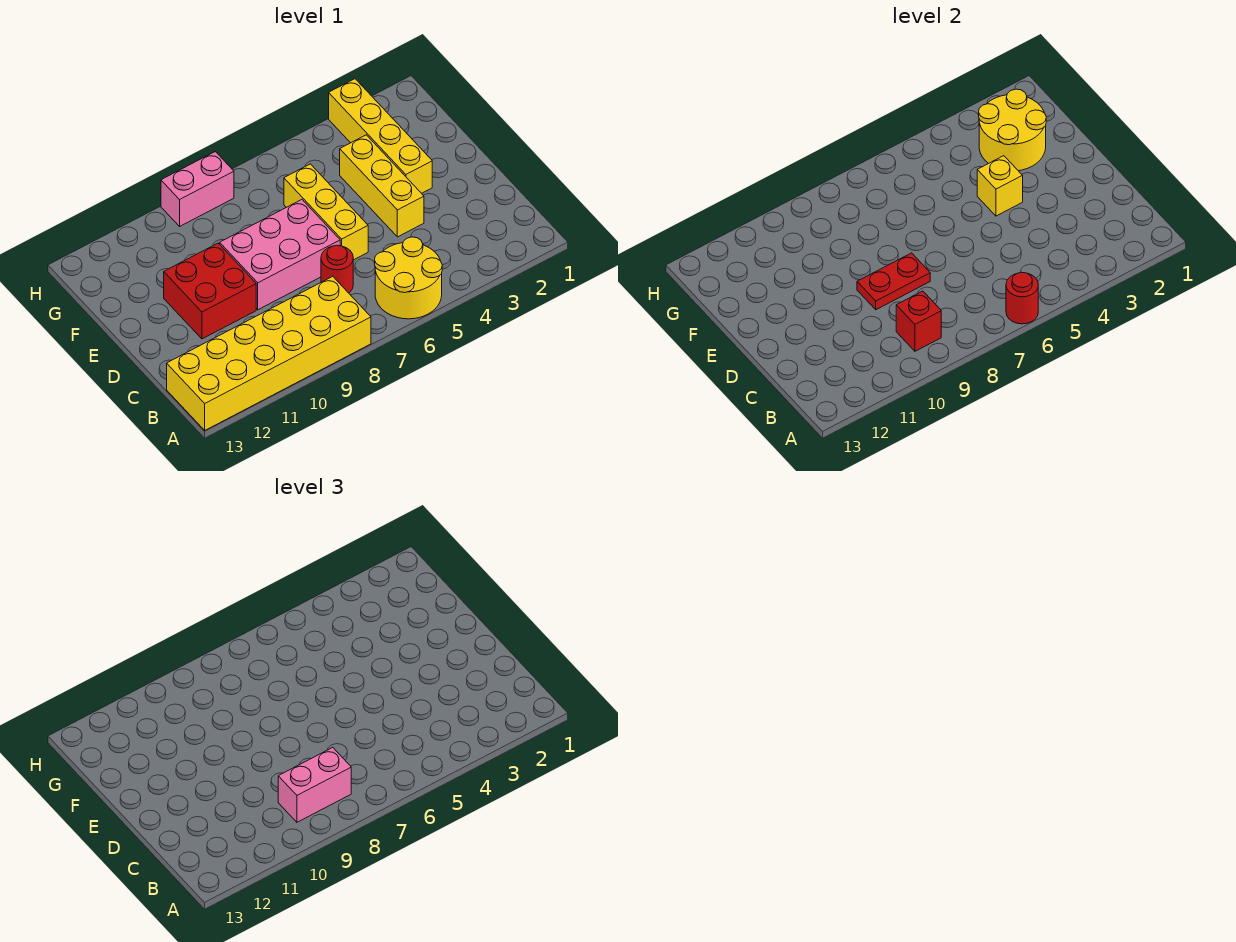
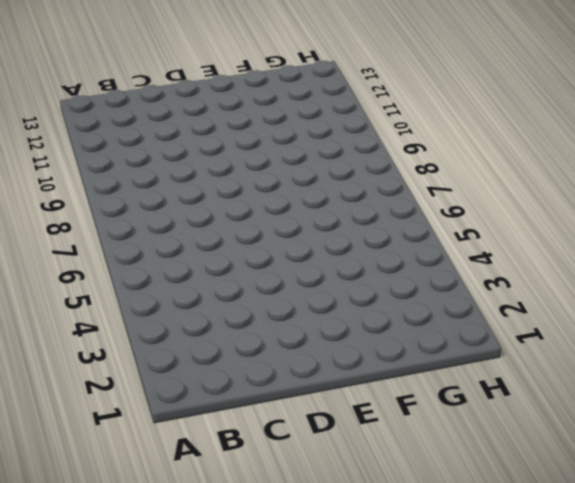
none -> yellow 2x2 round brick [375,237,442,319]
none -> yellow 2x6 brick [167,276,371,430]
none -> red 1x1 round brick [321,245,353,293]

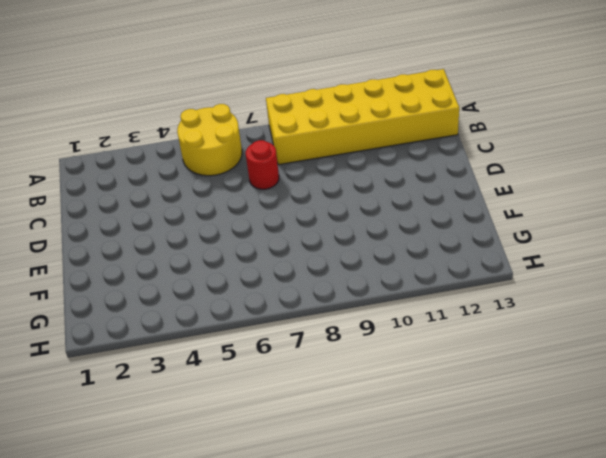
none -> yellow 1x3 brick [340,135,424,237]
none -> yellow 1x3 brick [284,164,368,260]
none -> pink 2x3 brick [220,200,340,310]

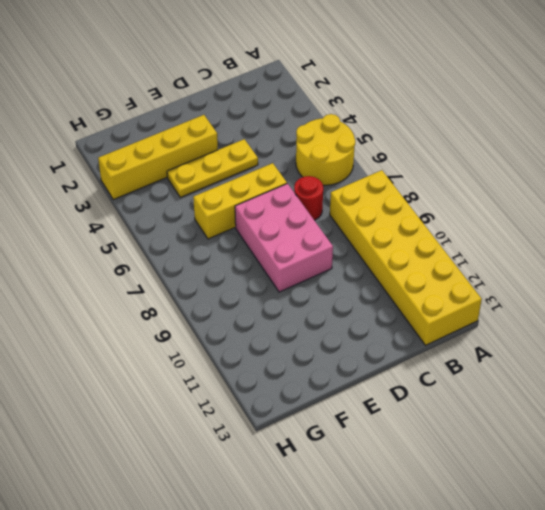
yellow 1x3 plate [167,139,258,197] -> yellow 1x3 brick [340,135,424,237]
none -> red 2x2 brick [164,243,256,339]
none -> pink 1x2 brick [161,152,234,226]
none -> red 1x1 round brick [1006,272,1038,324]

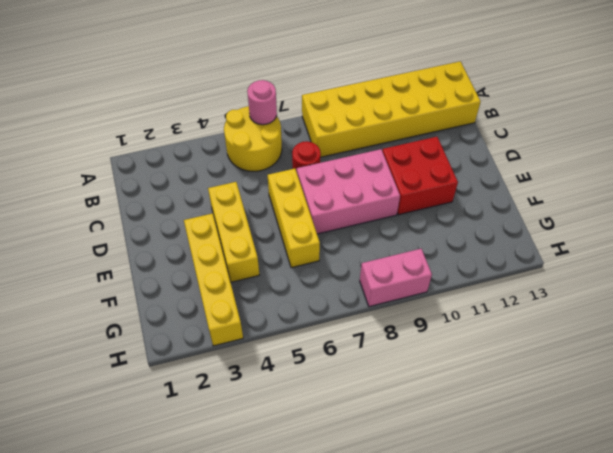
pink 1x1 round brick [247,80,277,125] -> red 1x1 round brick [1006,272,1038,324]
none -> red 1x1 brick [896,291,941,351]
none -> red 1x2 plate [857,253,930,310]
none -> yellow 1x1 brick [977,156,1023,216]

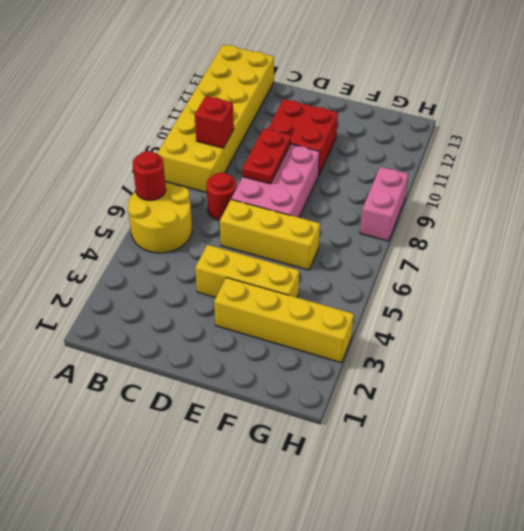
none -> yellow 1x1 brick [977,156,1023,216]
none -> yellow 2x2 round brick [979,89,1046,171]
none -> pink 1x2 brick [278,747,351,822]

